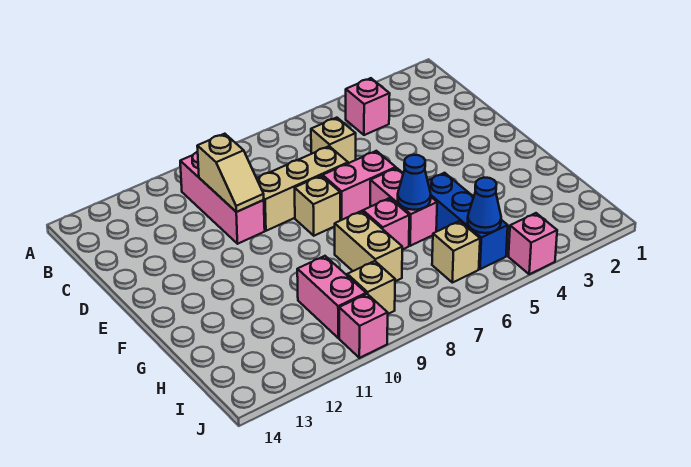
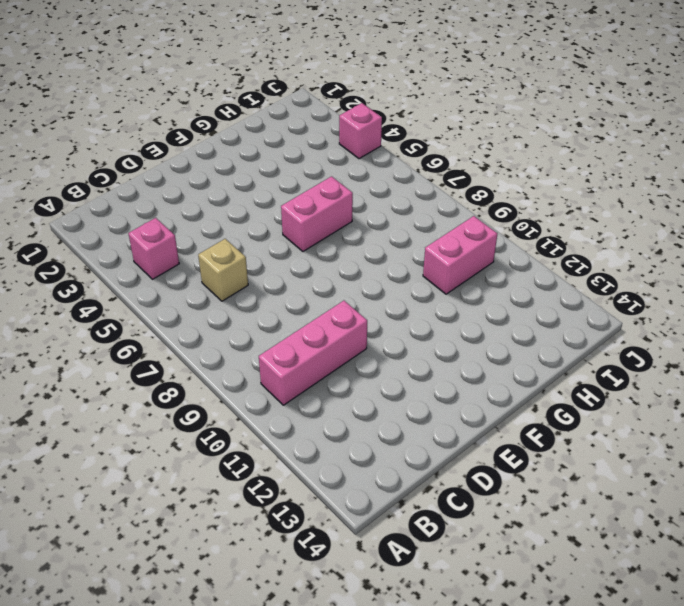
none -> tan 1x3 brick [257,146,348,231]
none -> pink 1x2 brick [323,151,396,220]
none -> tan 1x1 brick [295,176,340,236]

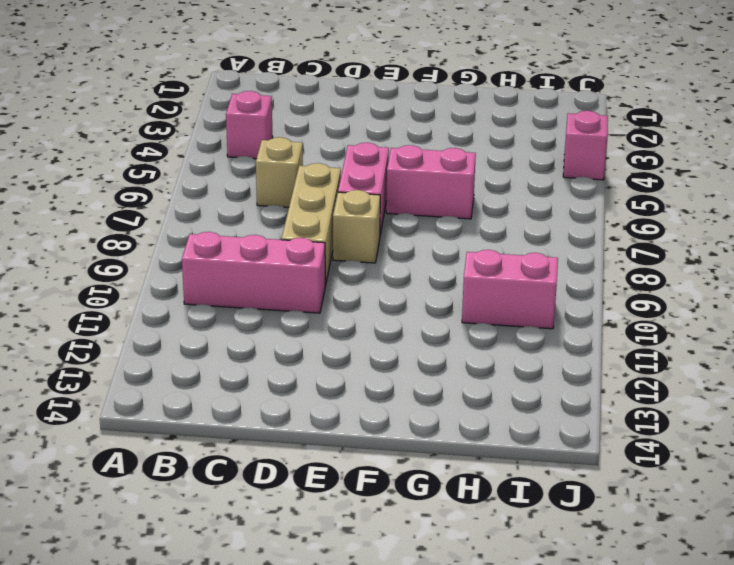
none -> blue 1x3 brick [428,173,508,269]
none -> pink 1x1 brick [363,198,409,250]
none -> tan 1x2 brick [335,211,402,281]

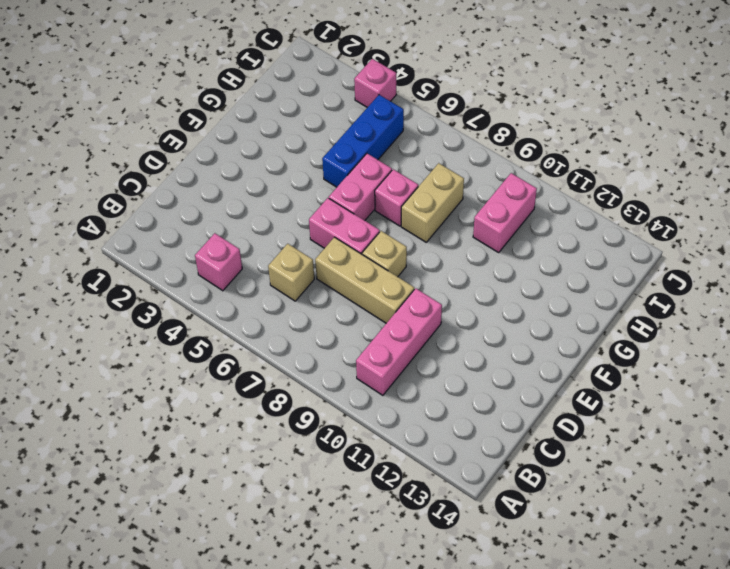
none -> tan 1x1 brick [432,221,480,283]
none -> tan 1x1 brick [347,261,395,314]
none -> pink 1x1 brick [339,294,388,358]

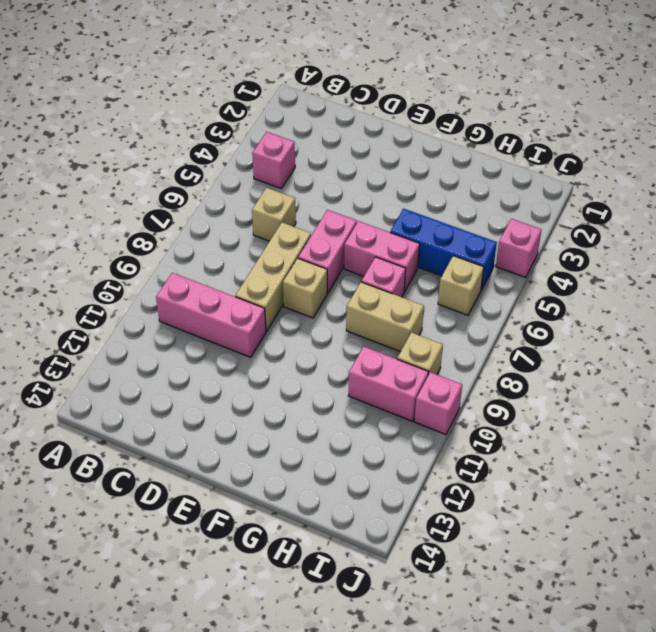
none -> tan 1x2 slope [197,134,264,212]
none -> blue 1x1 cone [398,155,431,210]
none -> blue 1x1 cone [468,178,501,233]

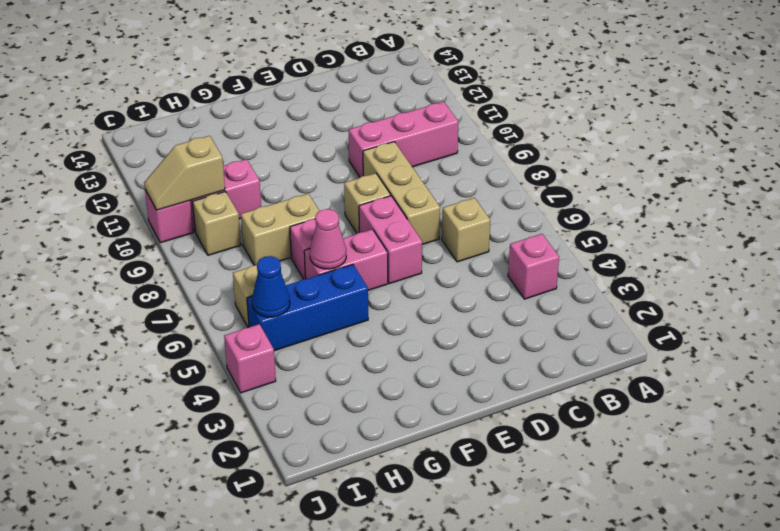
pink 1x1 cone [310,209,346,269] -> blue 1x1 cone [398,155,431,210]
tan 1x2 slope [144,136,225,210] -> tan 1x2 slope moved to [197,134,264,212]

